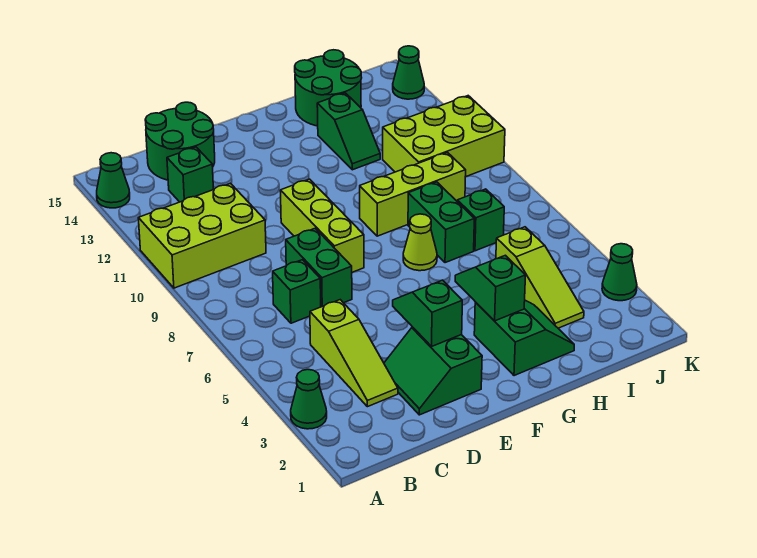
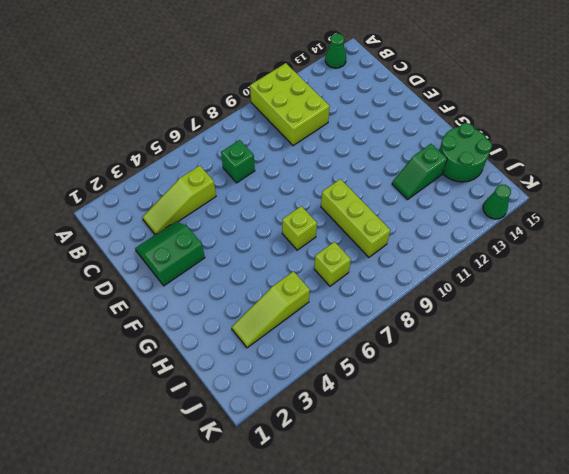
lime 1x1 brick [282,206,317,250] -> lime 1x1 cone [403,214,437,271]
lime 1x1 brick [314,242,351,286] -> green 1x1 brick [457,189,504,251]
none -> green 1x1 cone [291,370,327,429]
none -> green 1x1 brick [167,147,213,202]
none -> green 2x2 round brick [145,102,215,180]

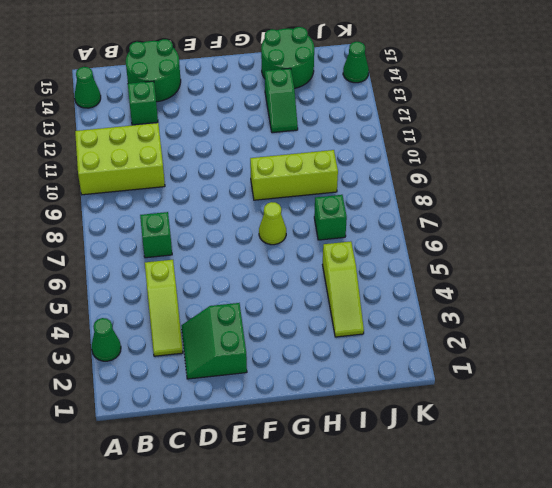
none -> green 1x2 brick [286,228,352,307]
none -> lime 1x3 brick [280,179,364,272]
none -> green 2x2 slope [474,300,574,376]

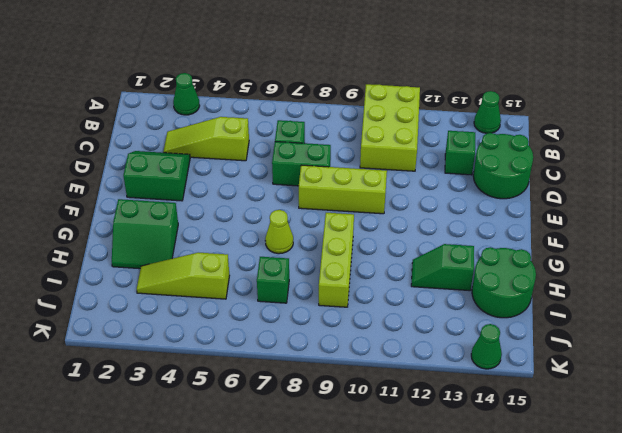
none -> green 1x2 brick [408,182,474,263]
none -> lime 2x3 brick [383,96,505,177]
none -> green 1x1 cone [602,244,637,301]

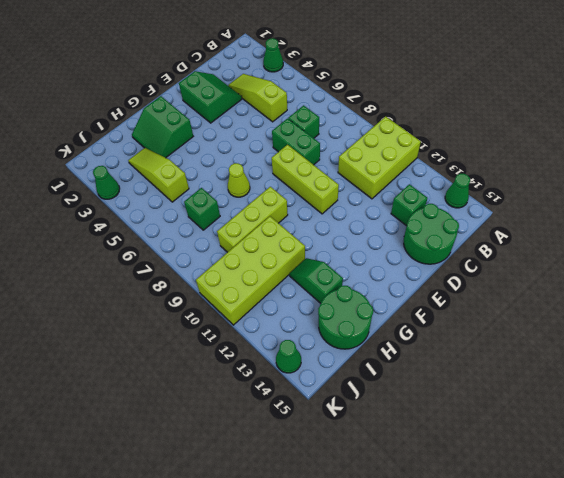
lime 2x4 brick [196,216,305,325] -> lime 2x3 brick [383,96,505,177]
none -> green 1x2 brick [408,182,474,263]
none -> green 1x2 slope [393,280,462,346]
none -> green 1x2 slope [455,255,526,321]

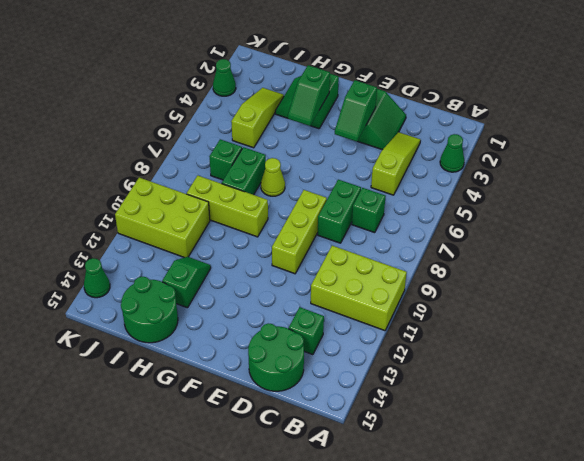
none -> green 1x1 cone [97,153,130,208]

